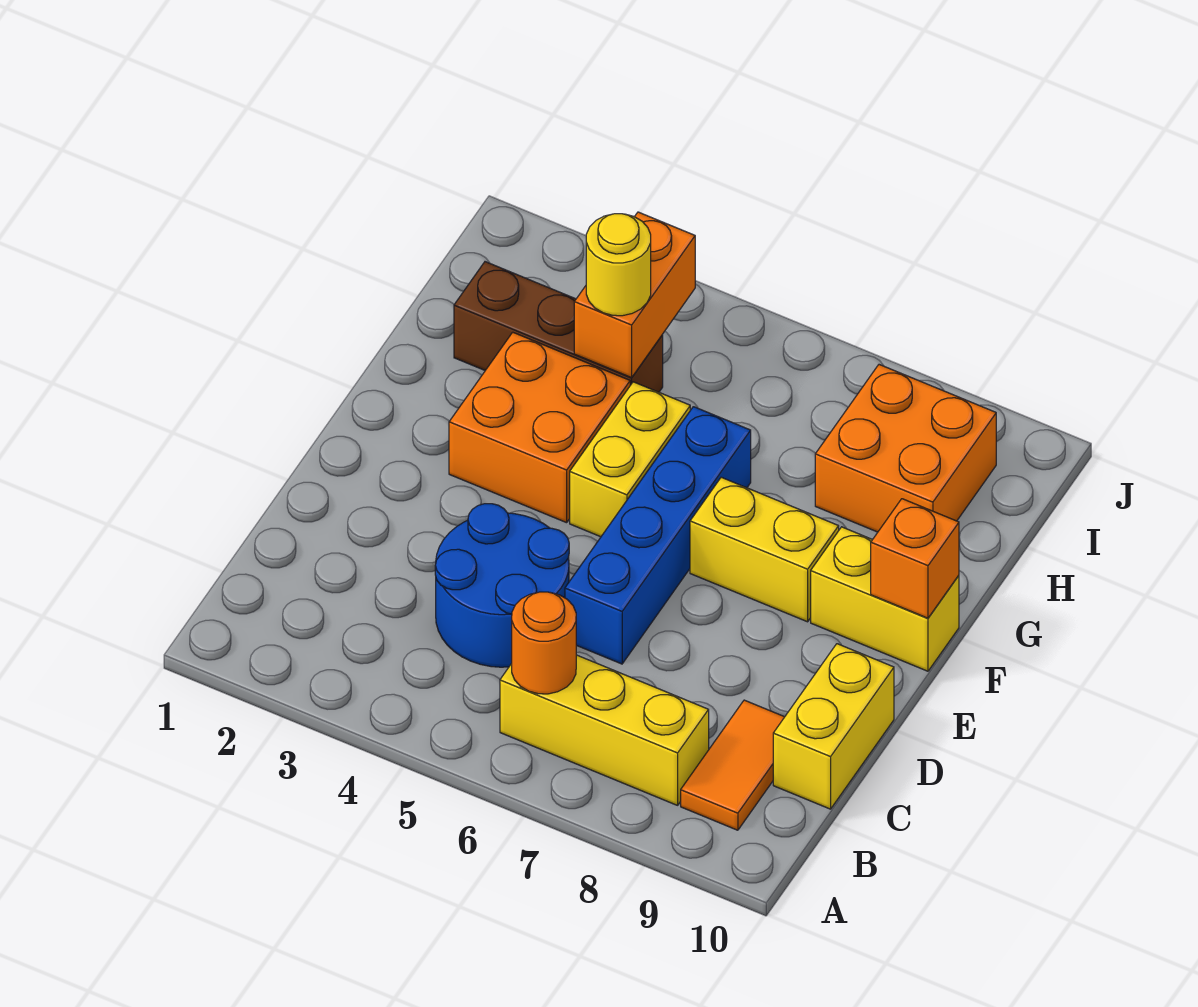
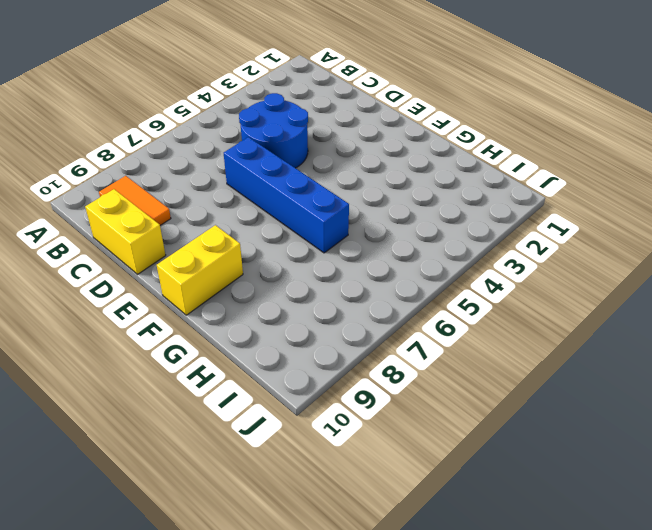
none -> yellow 1x3 brick [500,655,709,805]
none -> orange 2x2 brick [449,332,630,523]
none -> yellow 1x2 brick [570,382,690,537]

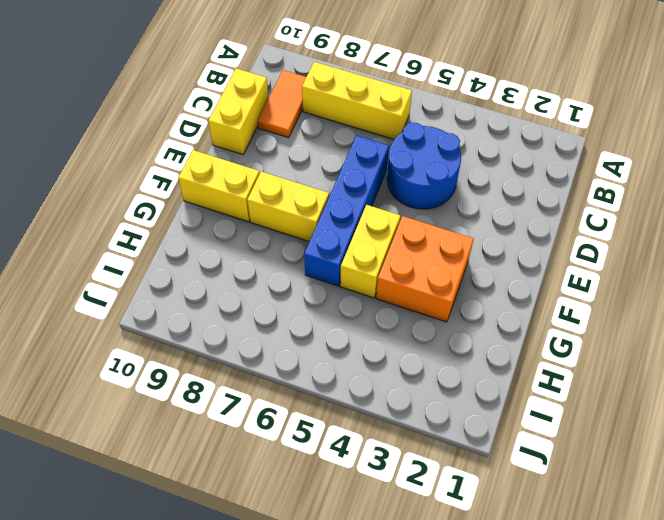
none -> brown 1x3 brick [454,262,663,392]
none -> orange 2x2 brick [815,365,996,532]
none -> orange 1x1 round brick [512,592,576,694]

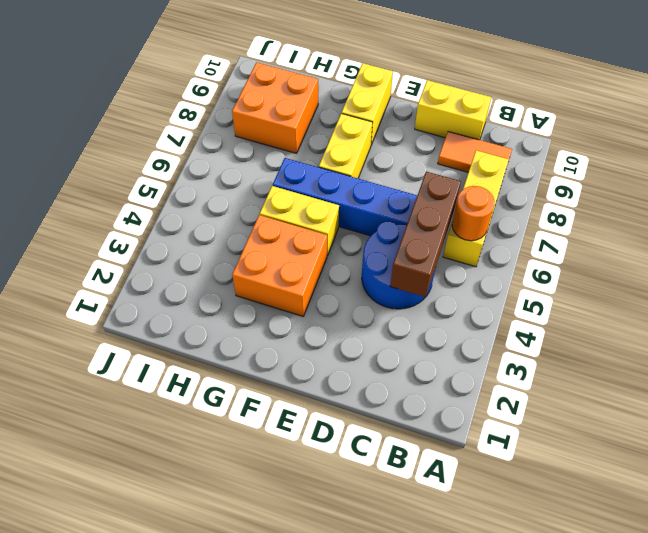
brown 1x3 brick [390,172,461,297] -> brown 1x3 brick moved to [454,262,663,392]
none -> orange 1x1 brick [871,499,959,618]
none -> orange 1x2 brick [574,212,695,378]
none -> yellow 1x1 round brick [586,214,651,316]

